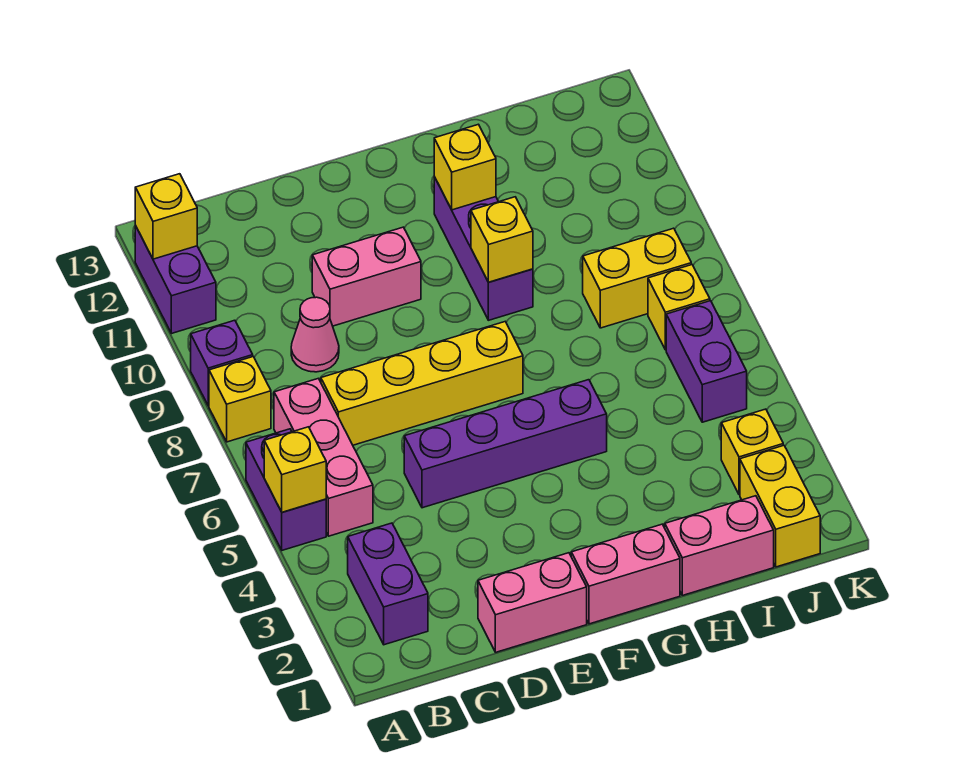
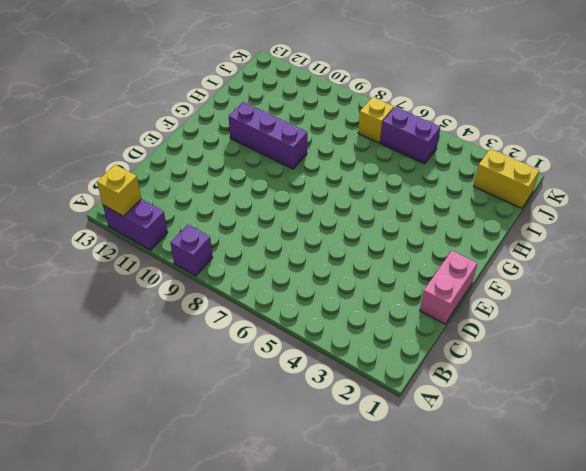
none -> purple 1x2 brick [246,429,326,550]
none -> yellow 1x1 brick [209,357,271,442]
none -> purple 1x2 brick [348,523,428,645]

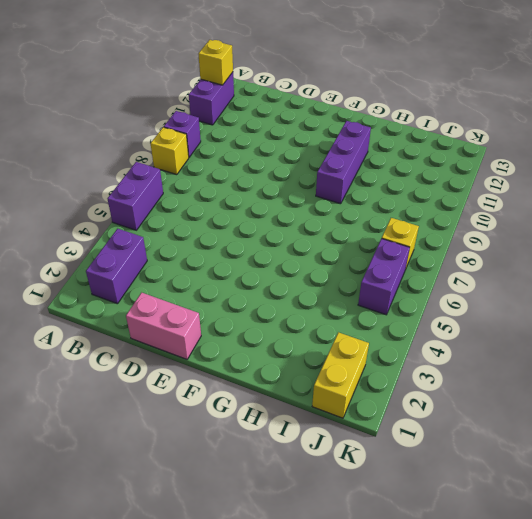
none -> pink 1x3 brick [274,378,373,536]
none -> yellow 1x4 brick [321,322,523,445]
none -> pink 1x1 cone [291,297,339,372]

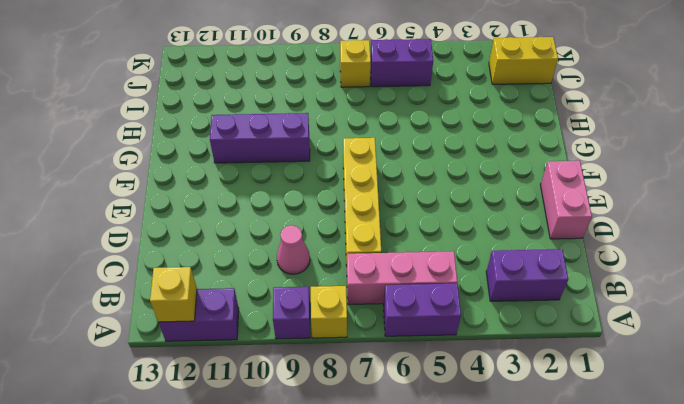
none -> purple 1x4 brick [404,380,607,508]
none -> pink 1x2 brick [312,227,421,326]
none -> pink 1x2 brick [571,524,680,624]

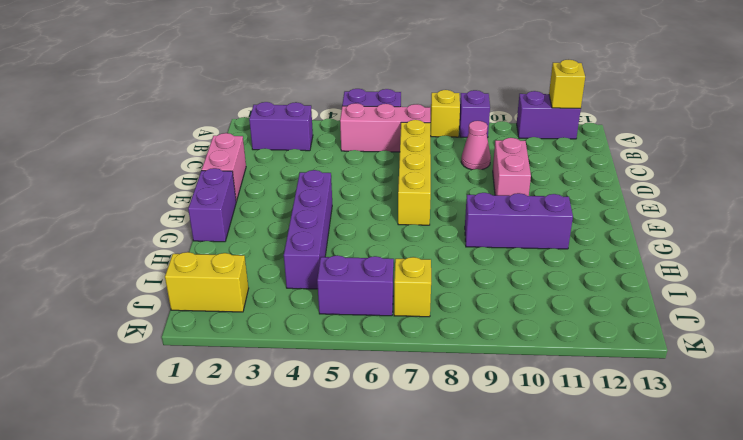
purple 1x2 brick [188,168,236,242] -> pink 1x2 brick [571,524,680,624]
purple 1x4 brick [284,170,332,289] -> purple 1x4 brick moved to [404,380,607,508]
none -> pink 1x2 brick [665,496,774,595]
none -> yellow 1x2 brick [583,228,691,328]
none -> yellow 1x1 brick [721,409,783,495]

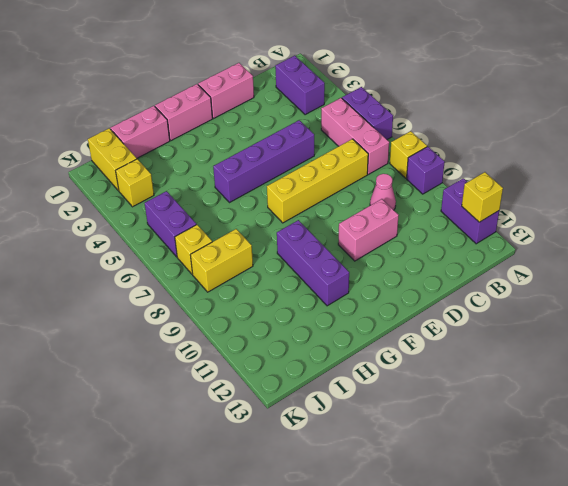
none -> yellow 1x1 brick [264,427,326,512]
none -> yellow 1x1 brick [471,197,533,282]
none -> yellow 1x1 brick [434,124,496,210]

